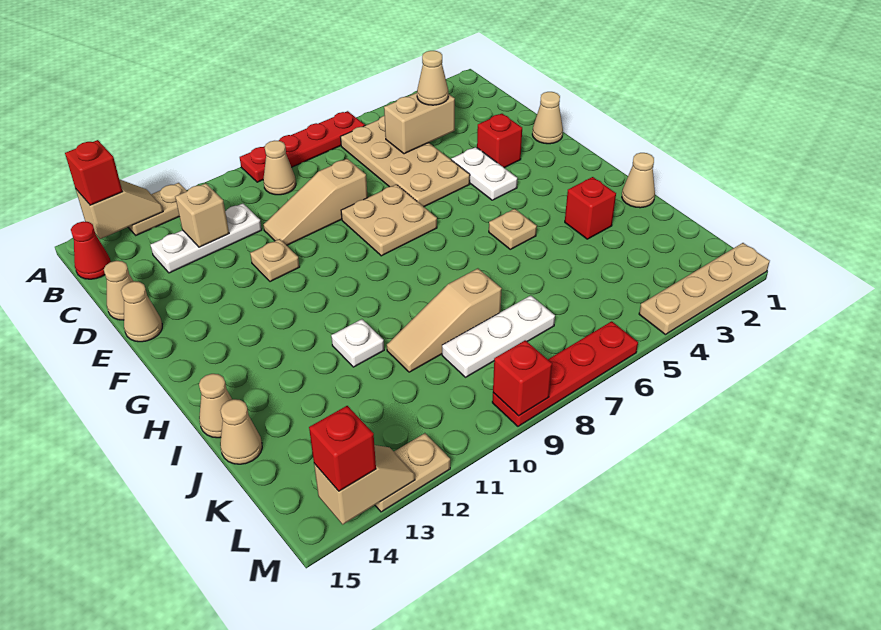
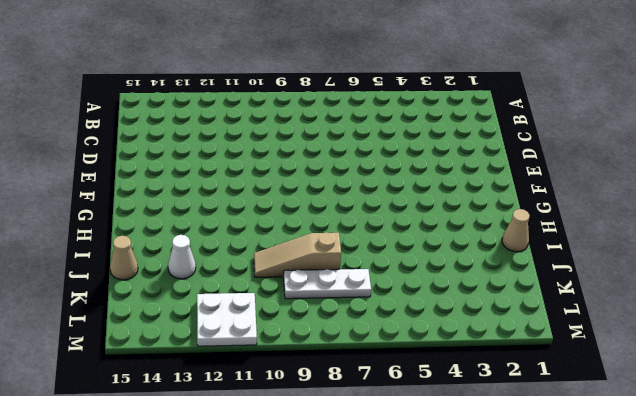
white 1x1 cone [168,235,196,279] -> none
white 2x2 plate [197,293,257,346] -> tan 1x2 plate [375,433,450,512]
none -> red 1x4 plate [240,111,365,182]
none -> tan 1x2 plate [128,183,187,235]
none -> tan 2x4 plate [341,116,470,207]
none -> tan 1x1 cone [263,141,296,195]

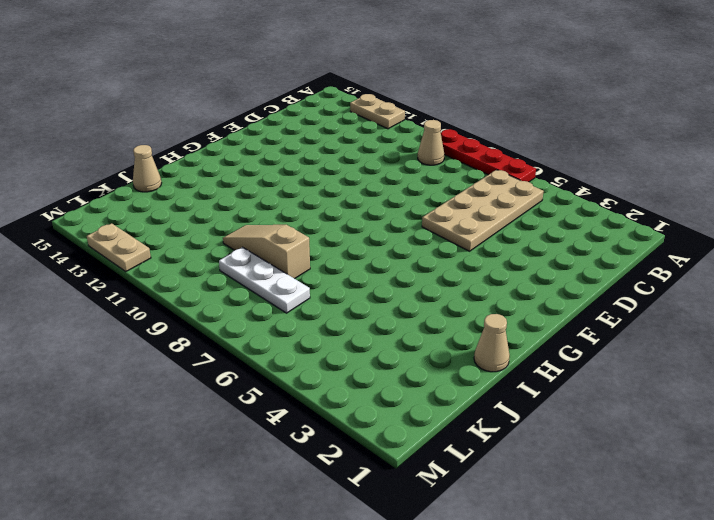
none -> red 1x1 cone [71,221,111,279]
none -> white 1x3 plate [150,203,262,273]
none -> tan 1x3 slope [263,159,368,245]
none -> tan 1x1 cone [104,261,134,320]

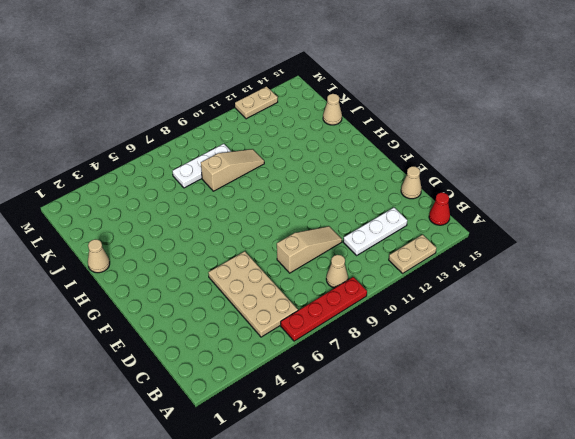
none -> tan 1x1 cone [532,92,563,144]
none -> red 1x1 brick [477,114,522,168]
none -> white 1x2 plate [451,147,517,200]
none -> tan 2x2 plate [341,184,437,256]

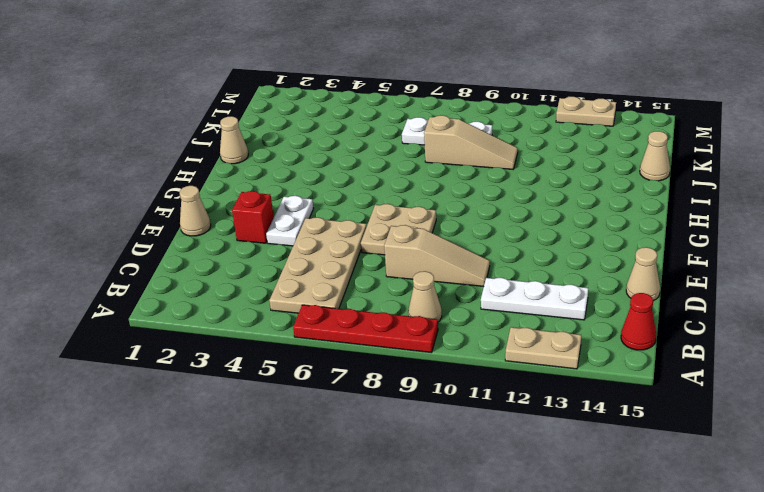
none -> tan 1x1 plate [250,239,300,282]
none -> tan 1x1 cone [121,281,162,342]
none -> tan 1x1 plate [489,209,537,249]
none -> red 1x1 brick [565,177,616,239]

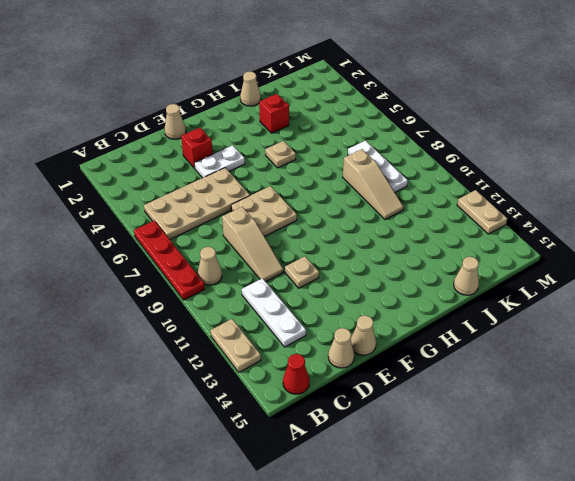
none -> white 1x1 plate [331,319,384,367]
none -> tan 1x1 cone [199,374,232,438]
none -> tan 1x4 plate [639,243,770,335]
none -> red 1x4 plate [492,321,638,426]

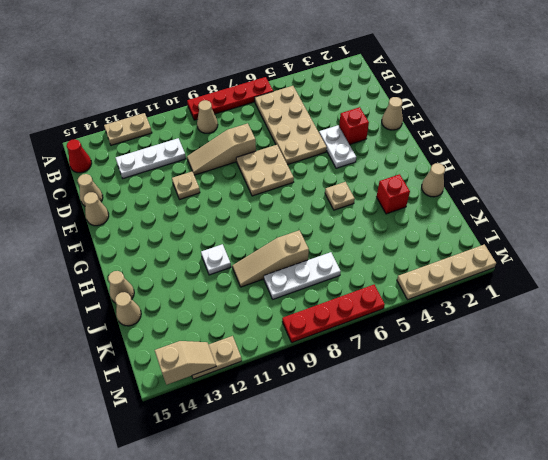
none -> tan 1x2 slope [76,179,163,239]
none -> tan 1x2 brick [384,93,455,154]
none -> tan 1x1 brick [175,183,229,247]
none -> red 1x1 brick [493,340,552,416]

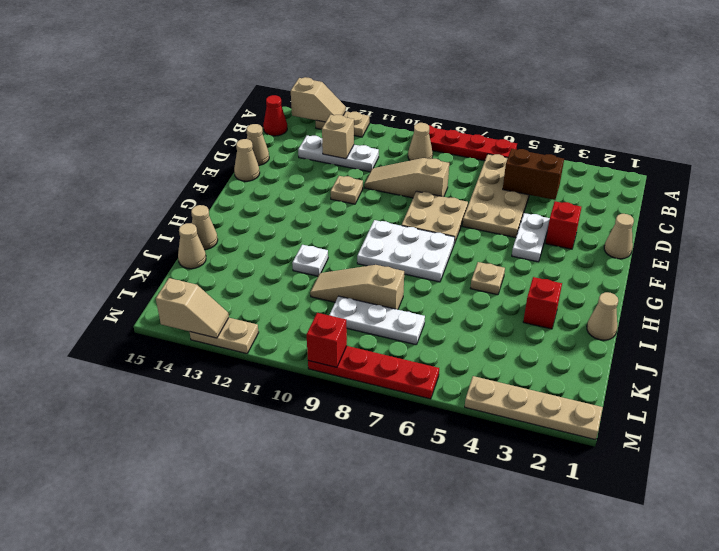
brown 1x2 brick [503,149,564,200] -> tan 1x2 brick [384,93,455,154]
white 2x3 plate [357,220,455,282] -> none
none -> red 1x1 brick [65,140,122,205]
none -> tan 1x1 cone [417,51,448,105]
none -> red 1x1 brick [309,406,376,491]

